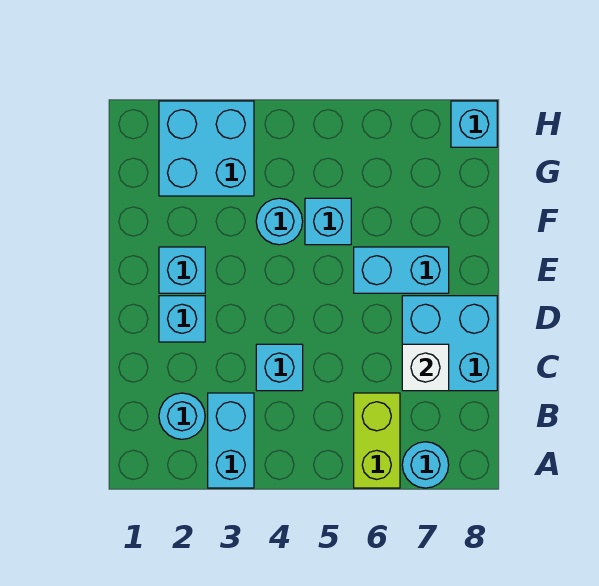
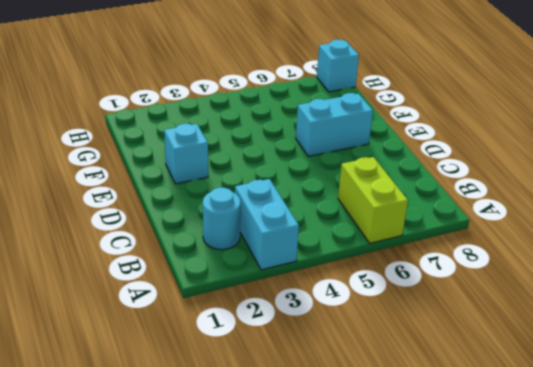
none -> cyan 1x1 round brick [402,442,449,488]
none -> cyan 1x1 brick [256,344,303,391]
none -> cyan 2x2 brick [402,296,497,391]

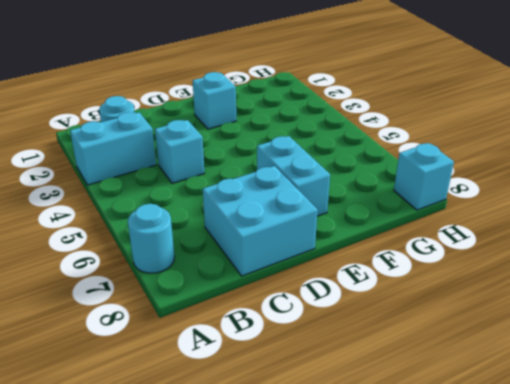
none -> lime 1x2 brick [354,393,400,488]
none -> cyan 1x1 brick [159,296,205,342]
none -> cyan 1x1 round brick [256,198,303,245]

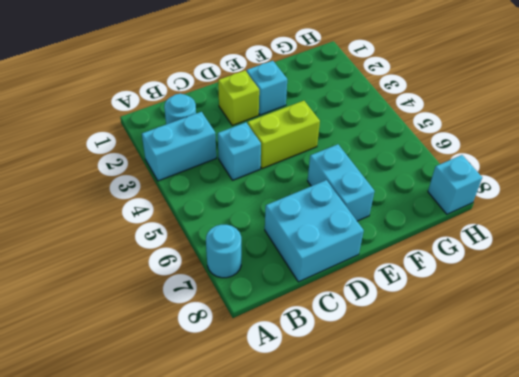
lime 1x1 brick [218,71,259,125] -> cyan 1x1 brick [159,296,205,342]
lime 1x2 brick [248,101,320,169] -> lime 1x2 brick moved to [354,393,400,488]
none -> cyan 1x1 round brick [256,198,303,245]
none -> cyan 1x1 brick [305,198,351,245]
none -> cyan 2x2 brick [159,101,254,196]

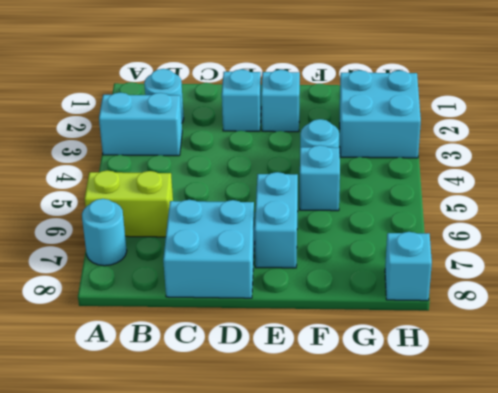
none -> cyan 1x1 brick [256,344,303,391]
none -> white 1x1 brick [402,344,449,391]

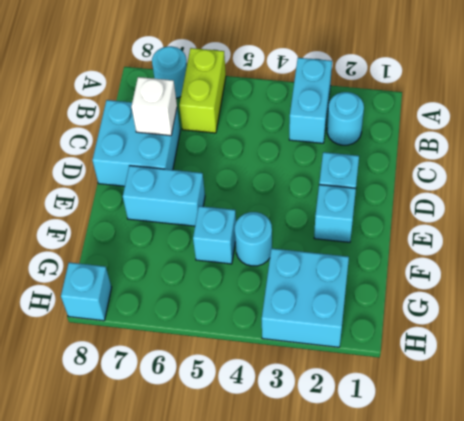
none -> cyan 1x1 brick [256,344,303,391]

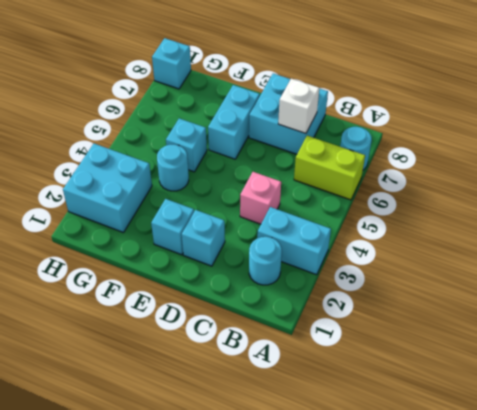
pink 1x1 brick [240,172,281,224] -> cyan 1x1 brick [256,344,303,391]

